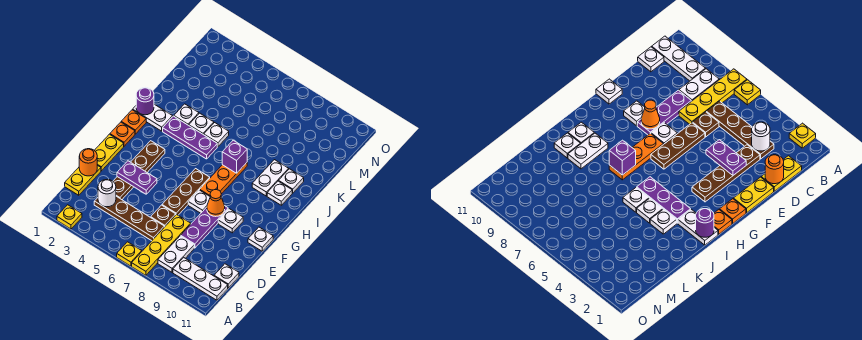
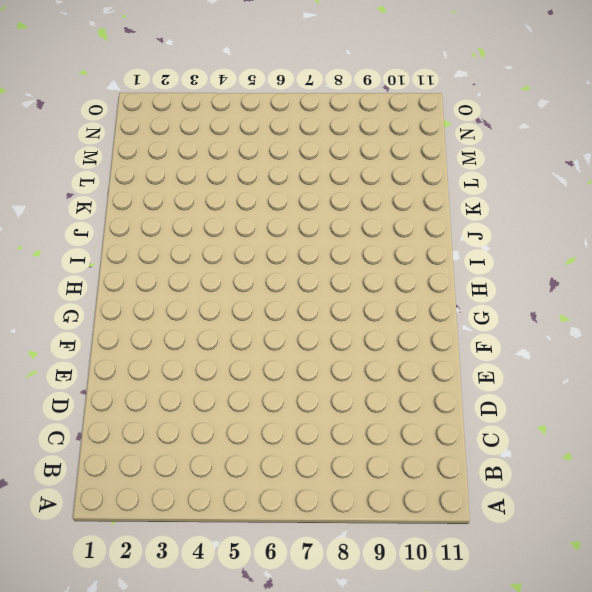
none -> yellow 1x1 plate [57,205,82,229]
none -> yellow 1x1 plate [117,242,142,266]
none -> yellow 1x4 plate [132,214,191,275]
none -> white 1x2 plate [158,236,194,272]

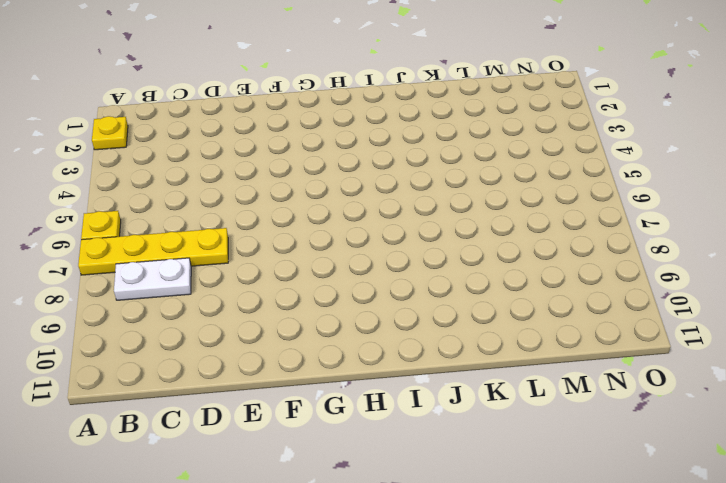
none -> white 1x3 plate [173,258,228,300]
none -> yellow 1x2 plate [65,165,101,195]
none -> brown 1x4 plate [94,196,164,241]
none -> white 1x1 plate [214,264,239,288]

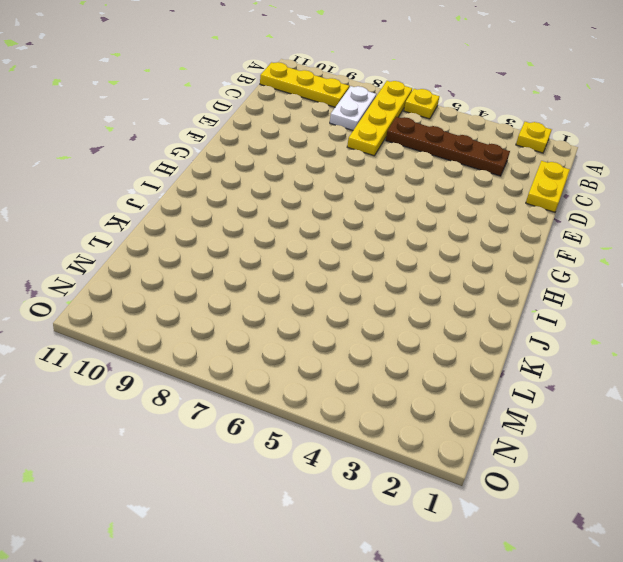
yellow 1x3 plate [260,62,349,107] -> white 1x3 plate [173,258,228,300]
none -> white 1x1 plate [214,264,239,288]
none -> brown 1x4 plate [113,141,165,200]
none -> brown 1x1 plate [151,205,176,227]
none -> purple 1x3 plate [181,206,228,248]

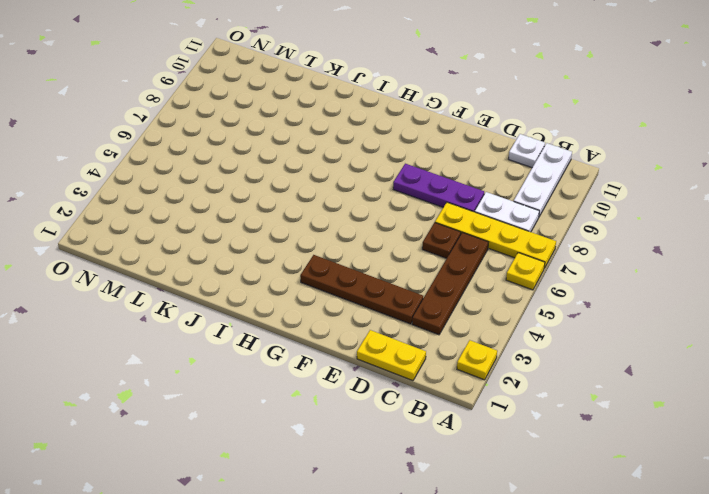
none -> yellow 1x2 plate [94,134,124,171]
none -> brown 1x3 plate [162,169,210,215]
none -> white 1x1 plate [188,190,210,213]
none -> white 1x1 plate [218,209,243,233]

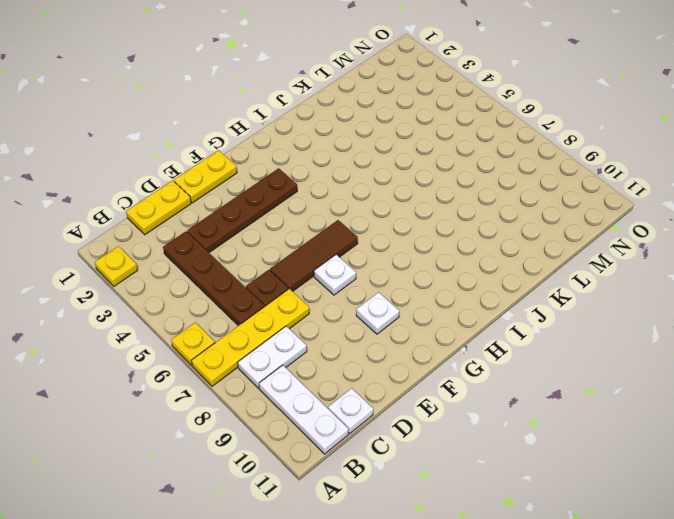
brown 1x3 tile [270,220,358,291] -> brown 1x3 plate [162,169,210,215]
none -> purple 1x3 plate [181,206,228,248]
none -> white 1x1 plate [248,227,273,251]
none -> orange 1x1 plate [110,122,135,146]
none -> orange 1x3 plate [200,163,247,196]

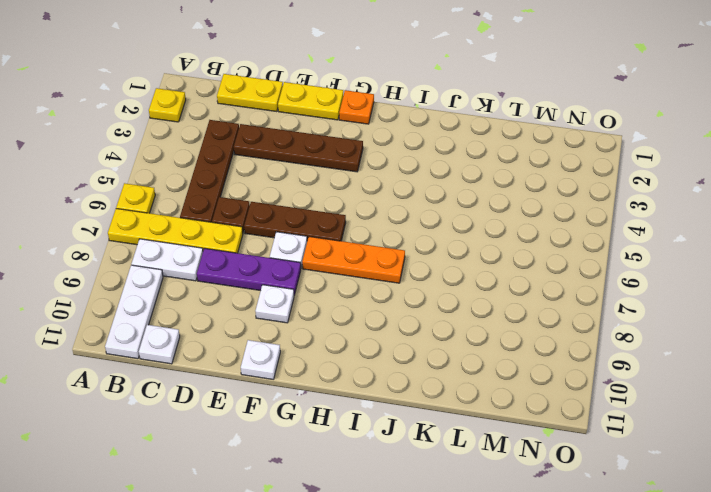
none -> orange 1x1 plate [121,110,146,134]
none -> white 1x2 plate [133,104,173,131]
none -> purple 1x3 plate [163,116,217,159]
none -> white 1x2 plate [252,160,289,196]

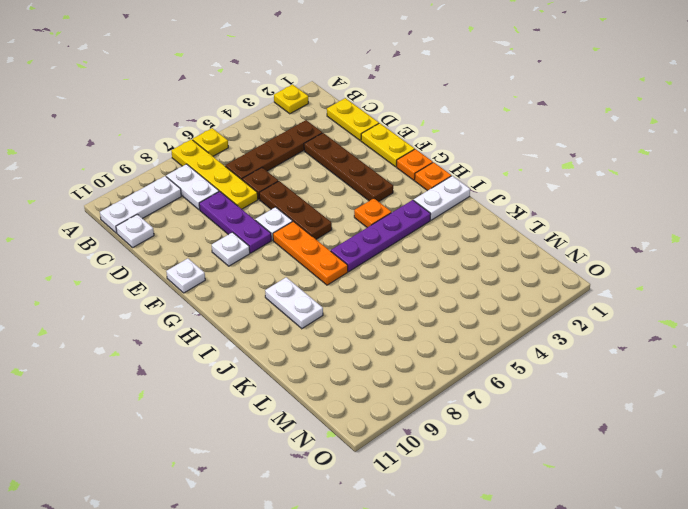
orange 1x1 plate [354,198,391,227] -> none
purple 1x4 plate [331,200,431,272] -> purple 1x3 plate [163,116,217,159]
none -> white 1x1 plate [267,181,292,205]
none -> white 1x1 plate [174,104,199,125]
none -> white 1x1 plate [189,113,214,135]
none -> white 1x1 plate [204,123,229,147]

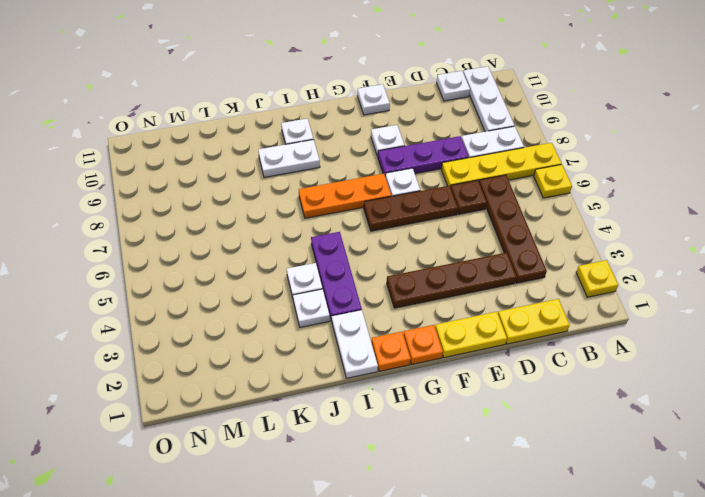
none -> white 1x1 plate [204,123,229,147]
none -> white 1x1 plate [279,169,304,193]
none -> white 1x1 round brick [98,179,116,207]
none -> orange 1x1 round brick [79,149,97,176]

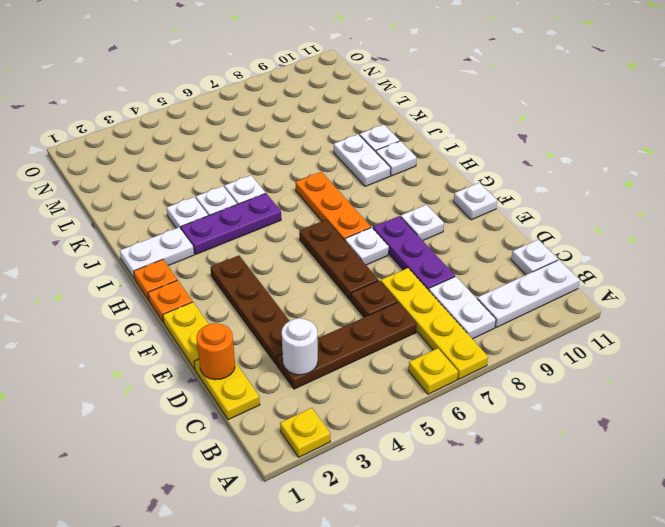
none -> purple 1x2 plate [117,161,157,194]
none -> orange 1x1 cone [207,190,225,217]
none -> purple 1x1 round brick [136,87,154,115]
none -> purple 1x1 brick [222,140,247,173]

